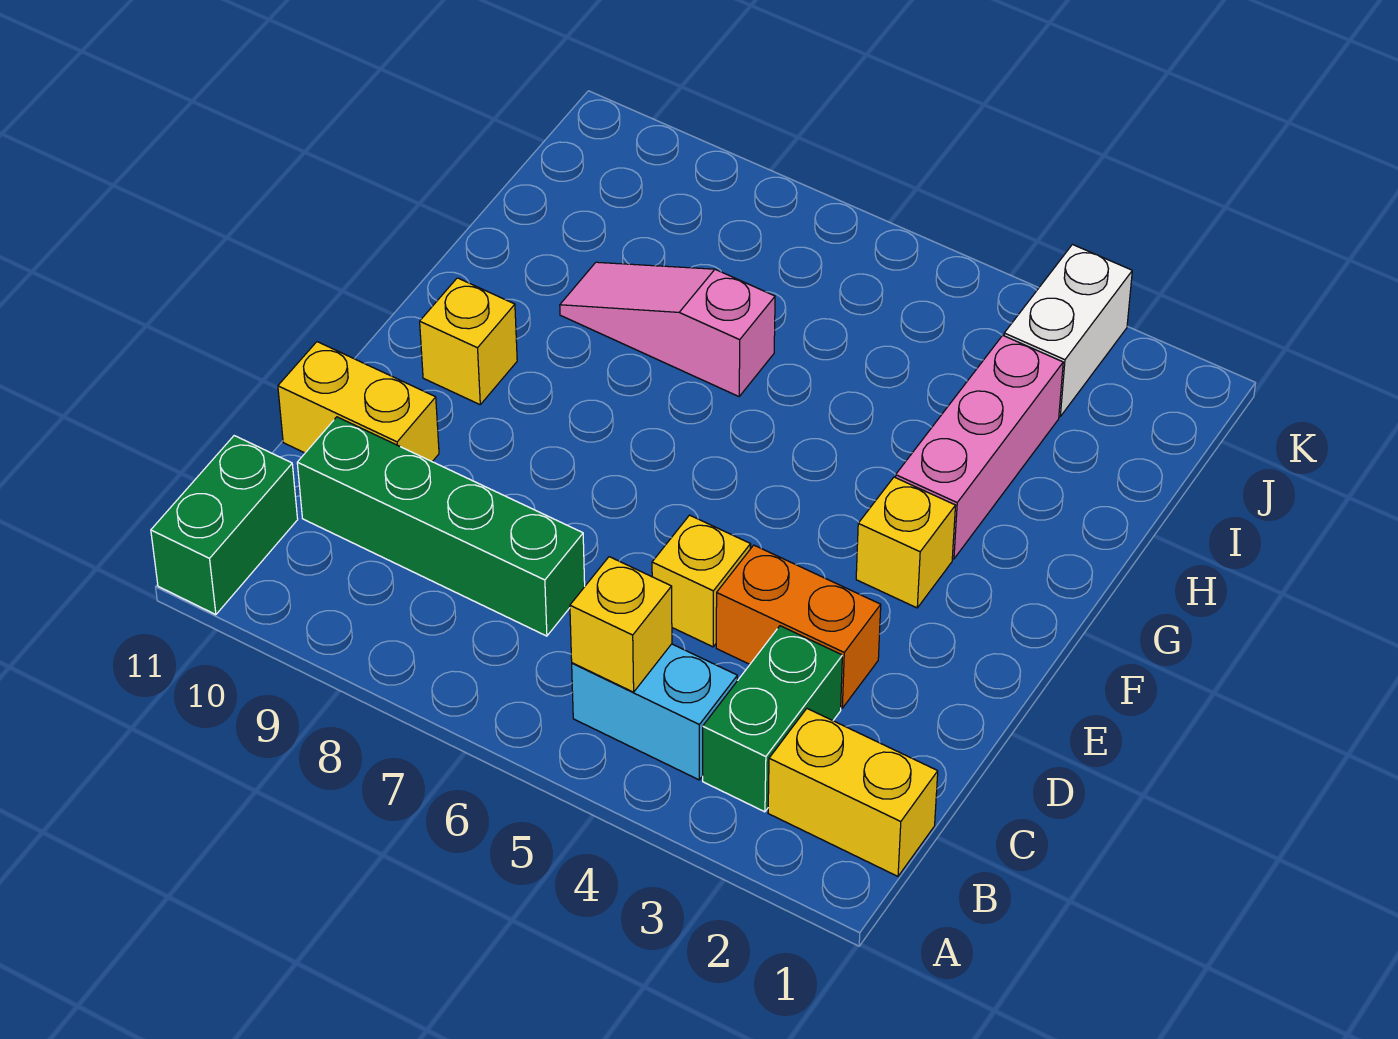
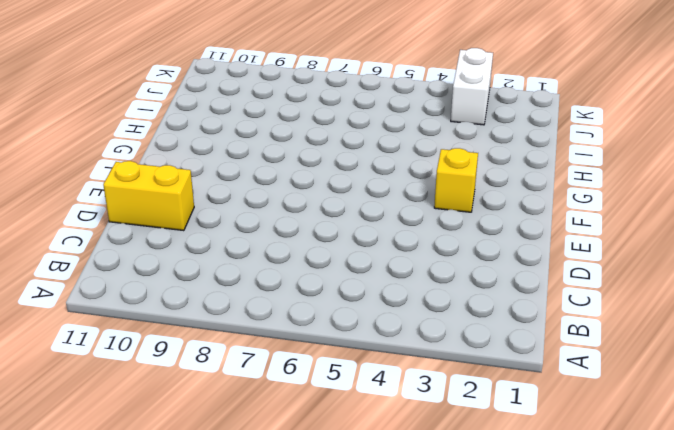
none -> green 1x2 brick [151,436,298,615]
none -> yellow 1x2 brick [768,709,938,876]
none -> green 1x2 brick [703,626,842,812]

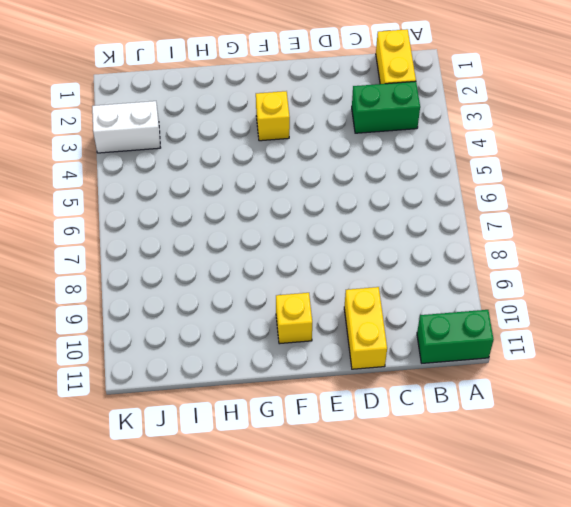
none -> cyan 1x2 brick [572,644,737,780]
none -> green 1x4 brick [297,417,585,636]
none -> orange 1x2 brick [716,545,881,708]

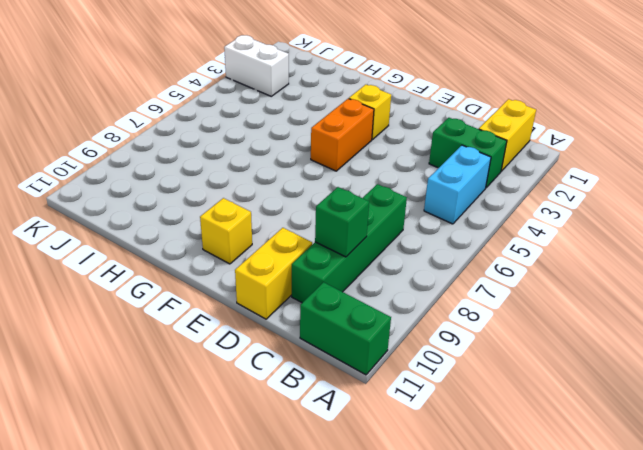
green 1x1 brick [315,187,369,257] -> none
orange 1x2 brick [311,99,374,171] -> orange 1x2 brick moved to [716,545,881,708]
none -> yellow 1x1 brick [652,515,751,647]
none -> pink 1x3 brick [896,335,1063,559]
none -> pink 1x3 slope [560,262,775,396]

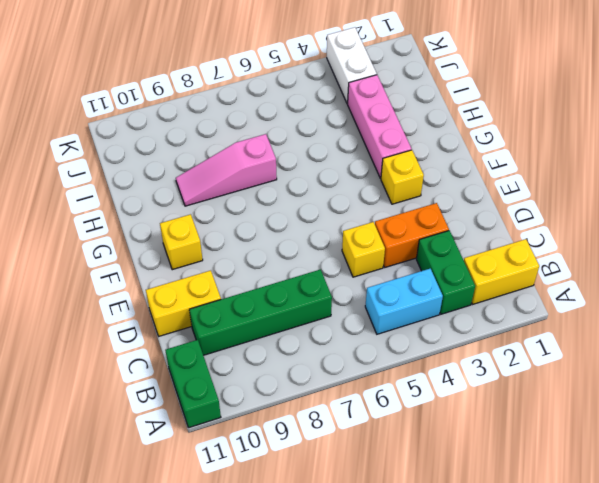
none -> yellow 1x1 brick [570,557,672,692]

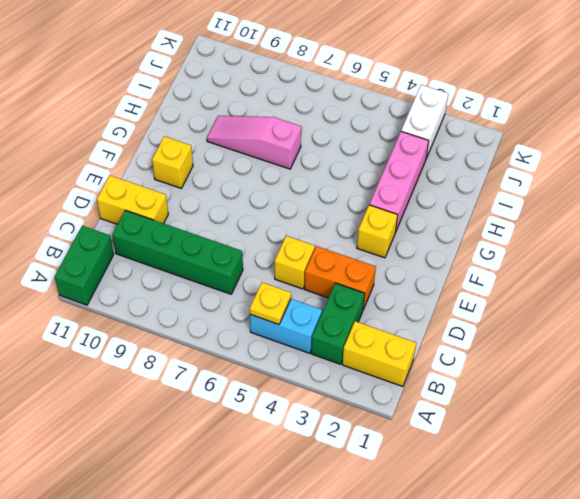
yellow 1x1 plate [250,282,291,324] -> yellow 1x1 brick [570,557,672,692]

